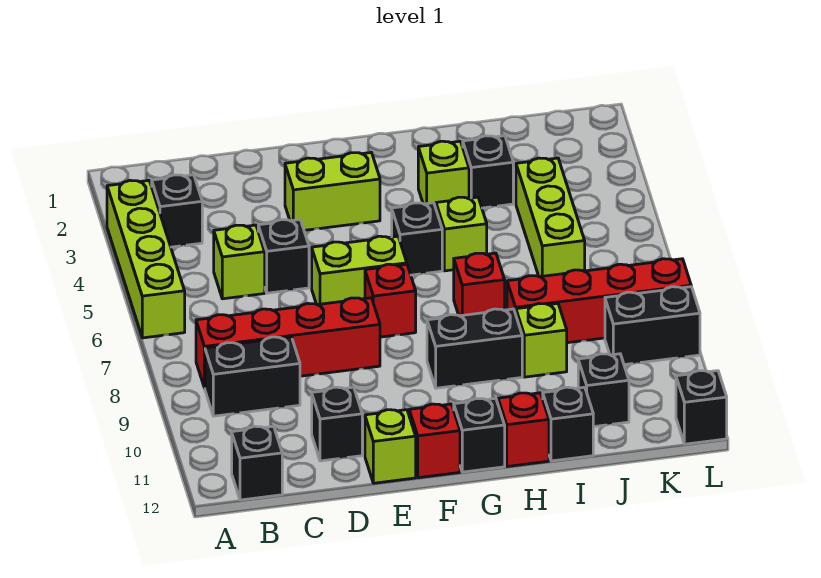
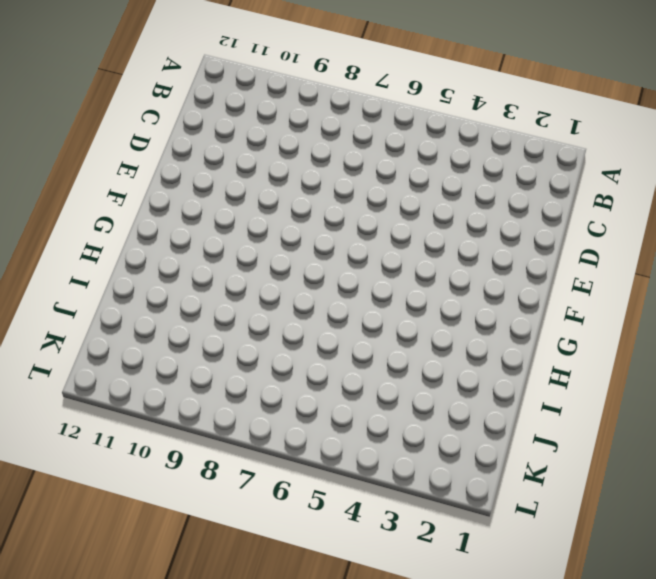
none -> lime 1x4 brick [107,180,185,338]
none -> black 1x1 brick [152,175,202,247]
none -> red 1x4 brick [196,298,380,388]

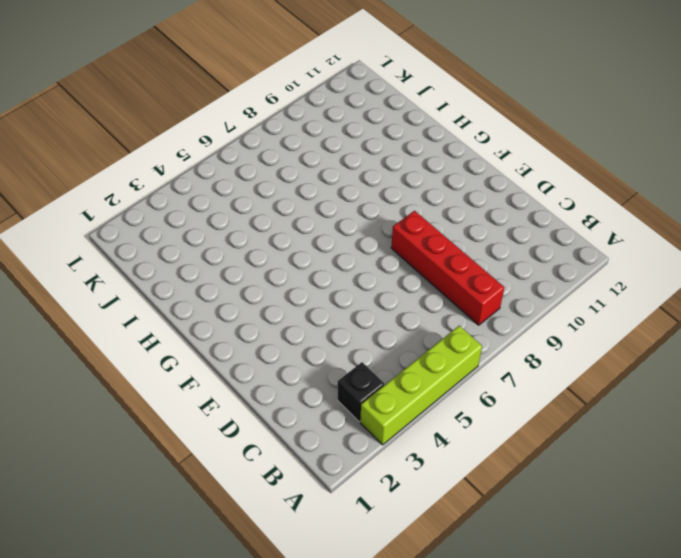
none -> black 1x2 brick [205,337,300,416]
none -> black 1x1 brick [232,426,282,500]
none -> lime 1x1 brick [214,225,265,299]

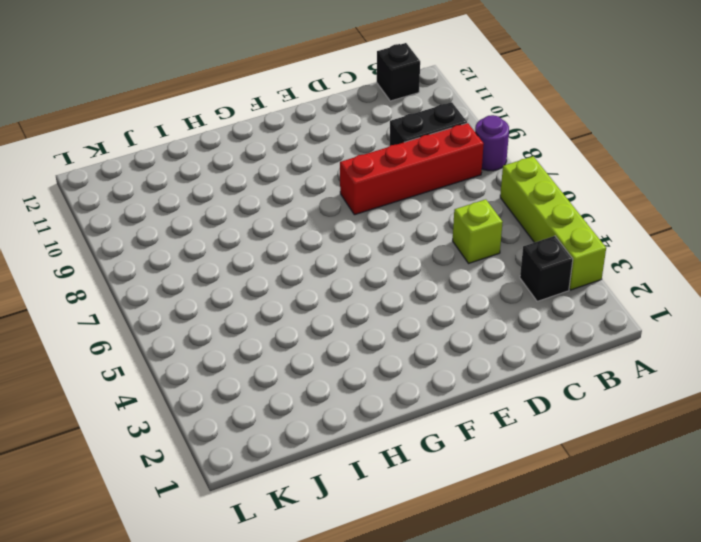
purple 1x1 round brick [475,115,509,171] -> none
none -> black 1x1 brick [258,220,309,293]
none -> black 1x1 brick [312,387,362,461]
none -> lime 1x2 brick [285,153,380,230]

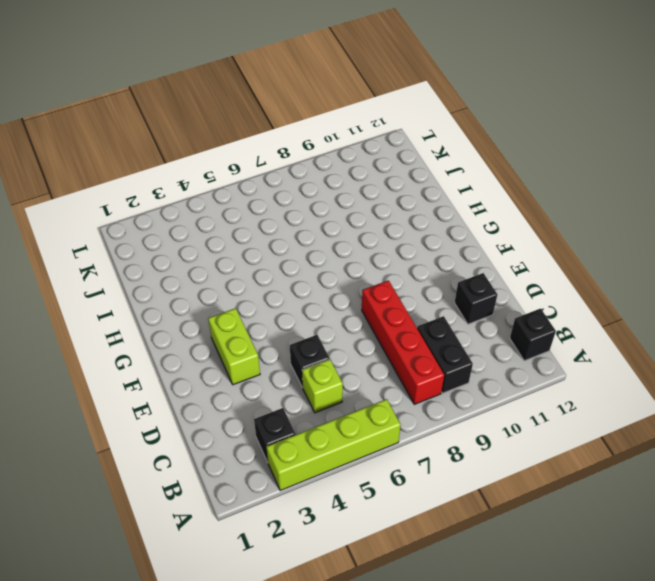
none -> lime 1x2 brick [312,236,407,305]
none -> lime 1x1 brick [365,410,416,483]
none -> red 1x1 brick [365,264,416,337]

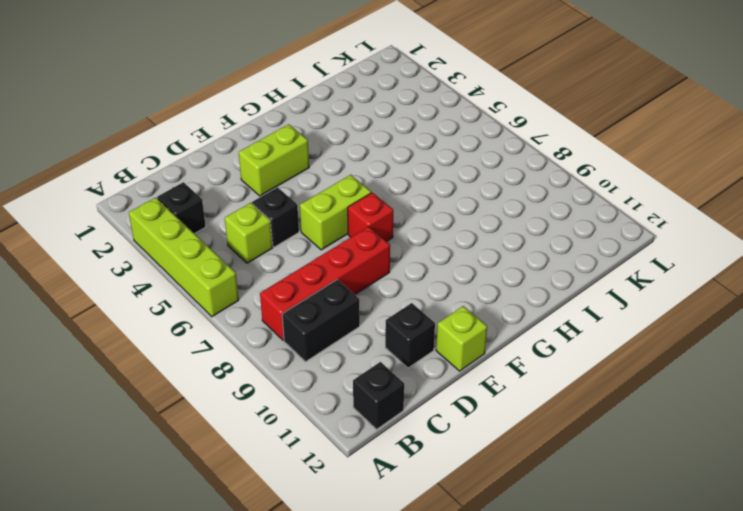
none -> red 1x1 brick [409,404,460,478]
none -> black 1x1 brick [392,203,442,275]
none -> black 1x2 brick [427,309,522,388]

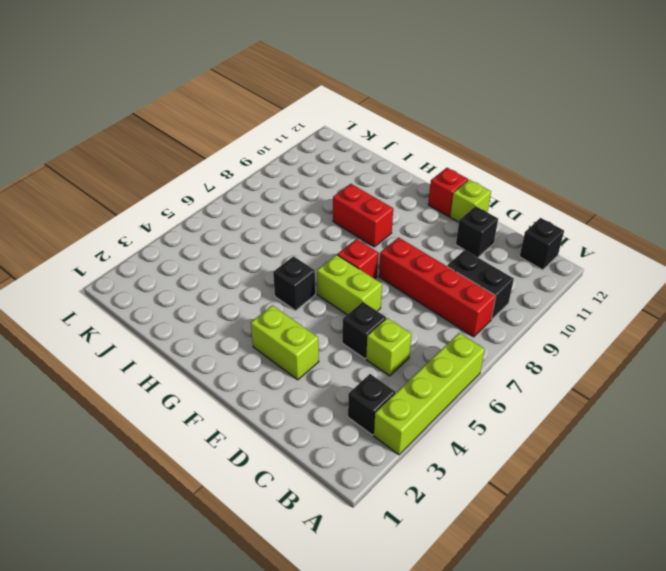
red 1x2 brick [333,184,393,247] -> black 1x2 brick [427,309,522,388]
none -> black 1x1 brick [454,398,505,472]
none -> lime 1x1 brick [418,141,469,208]
none -> lime 1x1 brick [436,197,487,271]

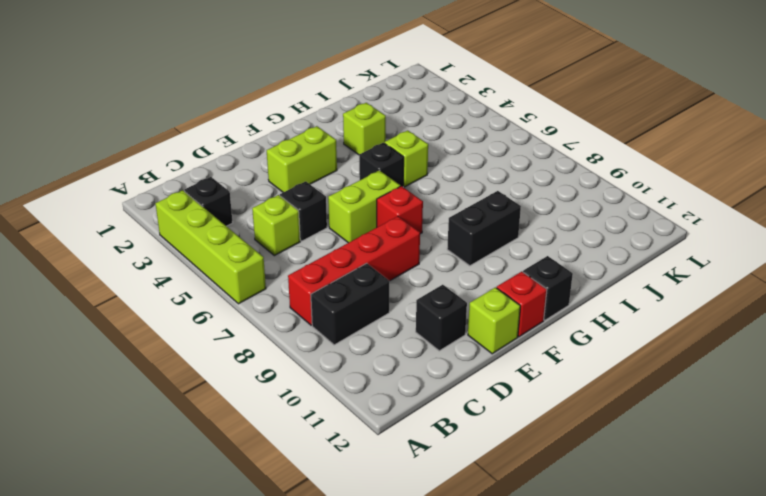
none -> black 1x1 brick [232,426,282,500]
none -> red 1x1 brick [454,253,505,316]
none -> red 1x1 brick [498,393,549,467]

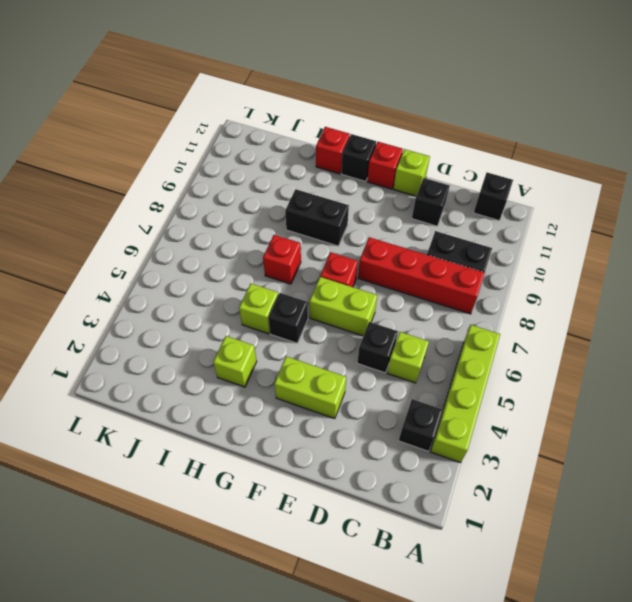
none -> black 1x1 brick [463,136,513,208]
none -> red 1x4 brick [507,259,691,343]
none -> lime 1x1 brick [516,303,567,377]

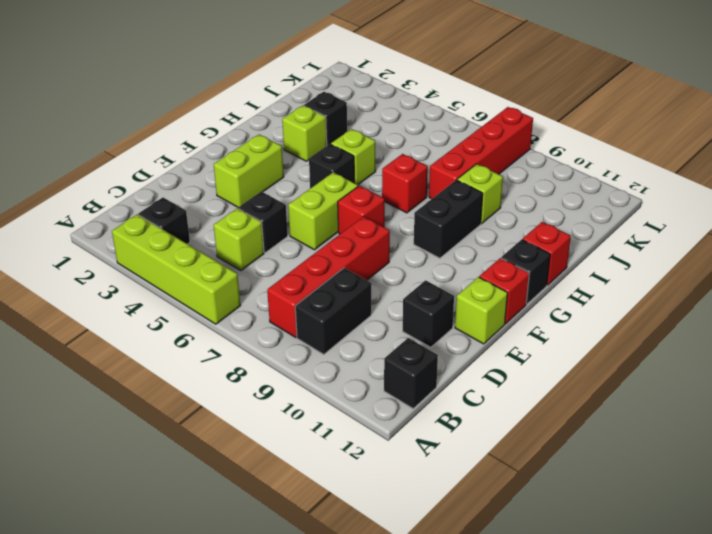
none -> black 1x1 brick [543,387,593,461]
none -> lime 1x3 brick [516,158,585,277]
none -> black 1x1 brick [578,354,629,427]

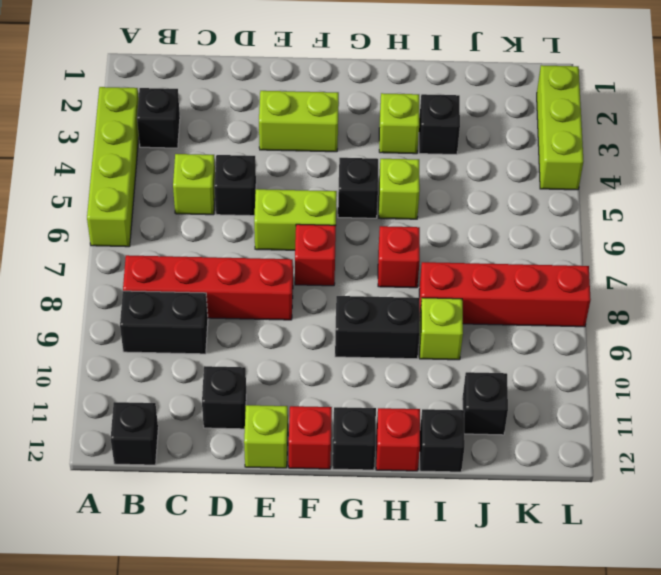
lime 1x3 brick [537,65,584,190] -> lime 1x3 brick moved to [516,158,585,277]
none -> black 1x2 brick [605,287,700,365]
none -> black 1x1 brick [676,371,727,444]

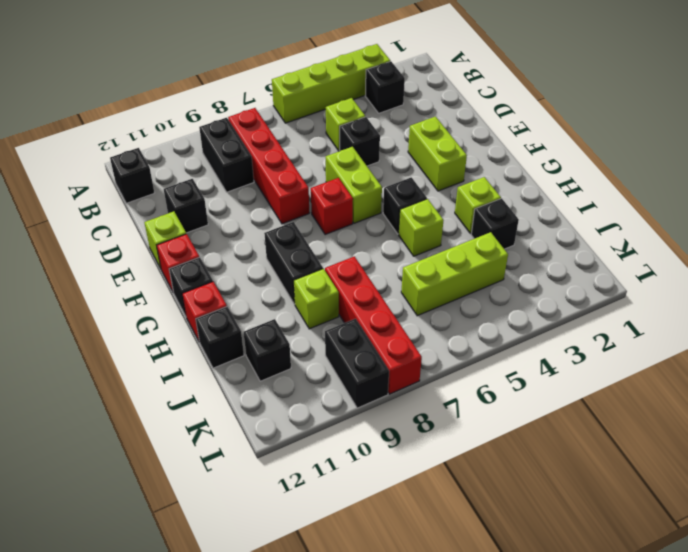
none -> red 1x1 brick [454,253,505,316]
none -> black 1x1 brick [676,371,727,444]

